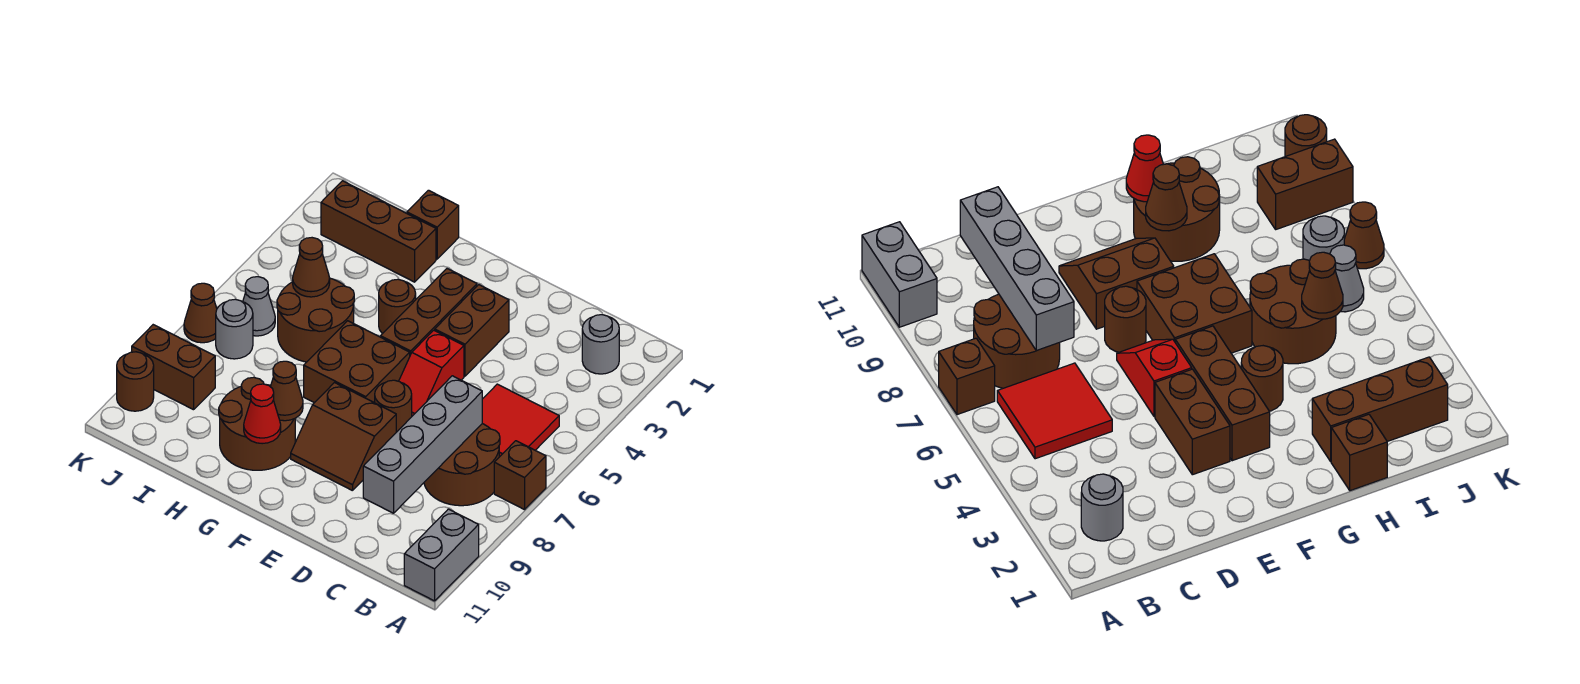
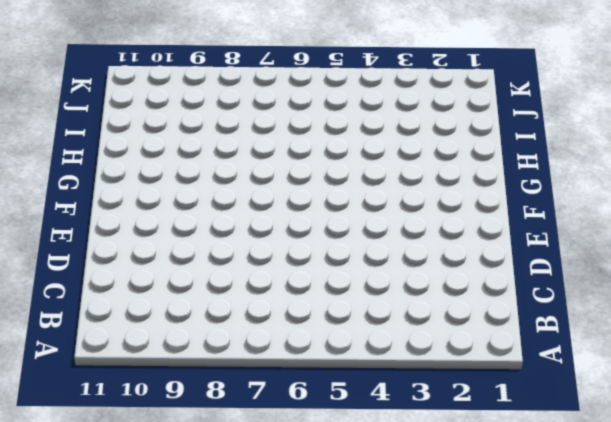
none -> brown 1x1 brick [494,441,546,510]
none -> grey 1x2 brick [404,509,479,601]
none -> grey 1x1 round brick [582,315,619,374]

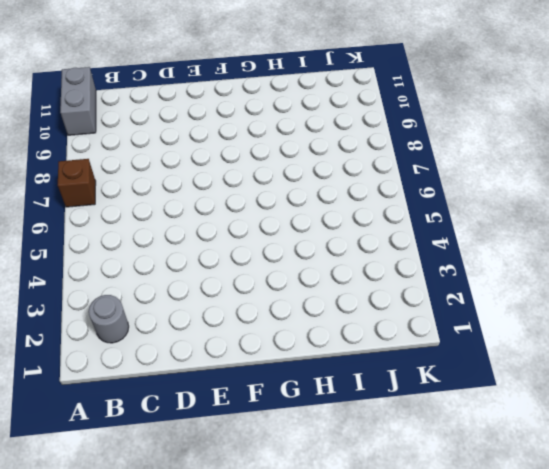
none -> red 2x2 tile [482,384,559,457]
none -> brown 2x2 round brick [424,424,500,506]
none -> brown 1x2 brick [435,285,509,376]

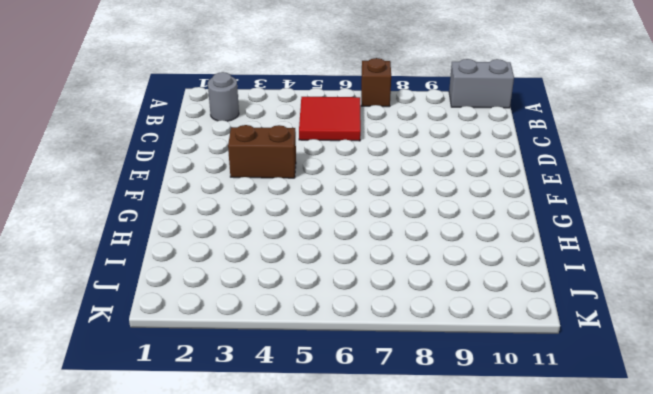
none -> brown 2x2 round brick [424,424,500,506]
none -> red 1x2 slope [399,330,464,416]
none -> brown 1x1 round brick [375,380,412,432]

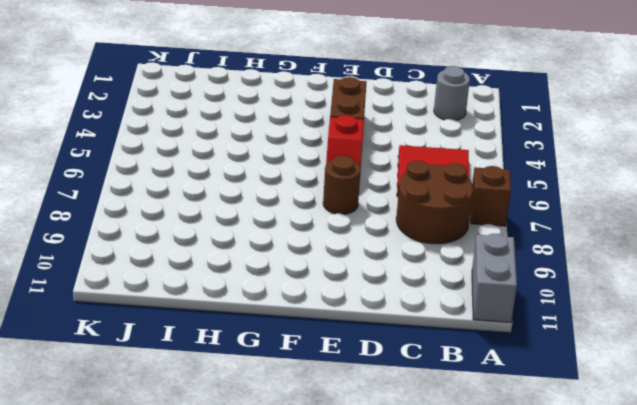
none -> brown 2x2 slope [291,383,396,491]
none -> brown 1x3 brick [381,269,477,355]
none -> brown 2x2 brick [304,321,410,403]

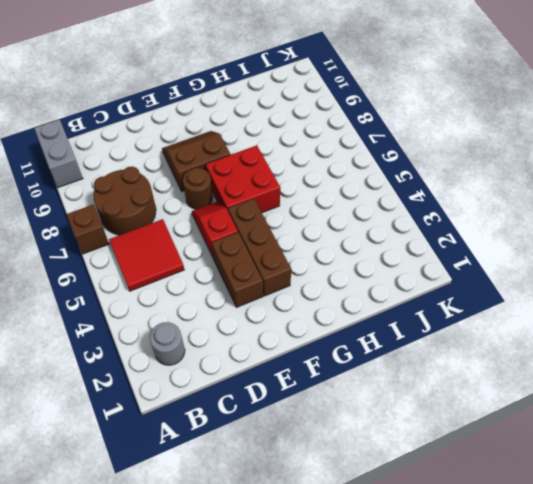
red 2x2 brick [206,145,280,213] -> brown 2x2 brick [304,321,410,403]
none -> brown 1x1 round brick [379,279,416,334]
none -> brown 2x2 round brick [219,377,295,470]
none -> brown 1x1 brick [407,190,459,259]

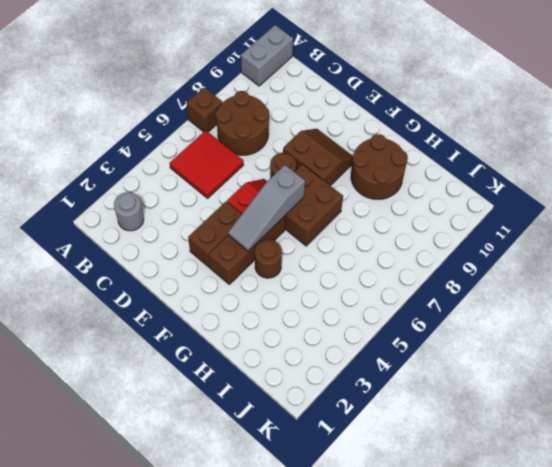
grey 1x3 slope [228,165,305,251] -> none
none -> brown 1x1 brick [407,190,459,259]
none -> brown 1x3 brick [321,181,436,282]
none -> brown 2x2 round brick [277,278,354,362]

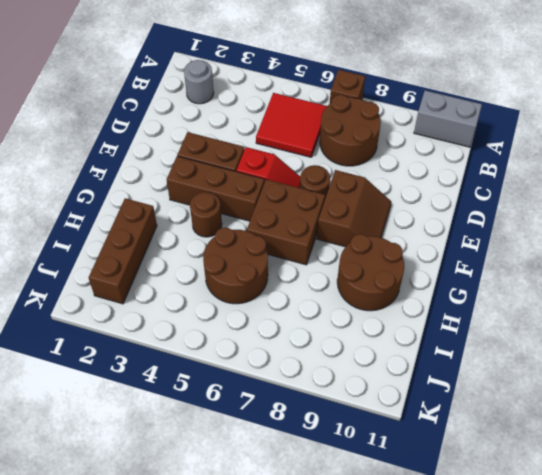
none -> brown 1x1 brick [407,190,459,259]
none -> grey 1x1 cone [243,277,275,336]
none -> grey 1x1 round brick [216,299,253,359]

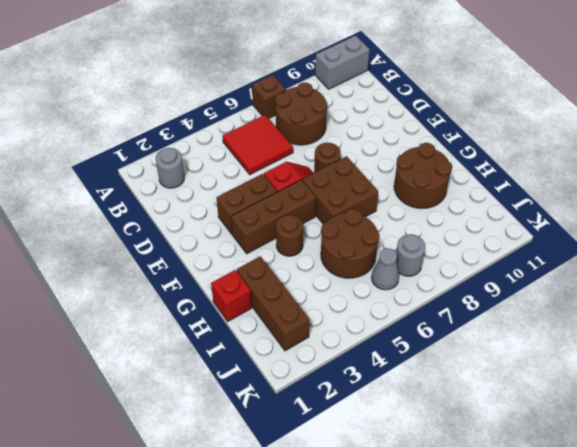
red 1x1 brick [211,270,252,321] -> brown 1x1 brick [407,190,459,259]
none -> brown 2x2 slope [291,383,396,491]
none -> brown 1x2 brick [132,325,215,410]
none -> brown 1x1 cone [184,283,217,343]

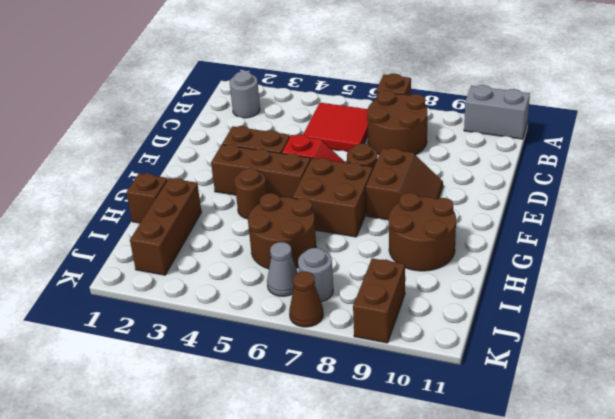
none -> brown 1x1 round brick [117,352,154,411]
none -> grey 1x4 brick [363,376,482,513]
none -> brown 1x1 cone [270,361,303,421]

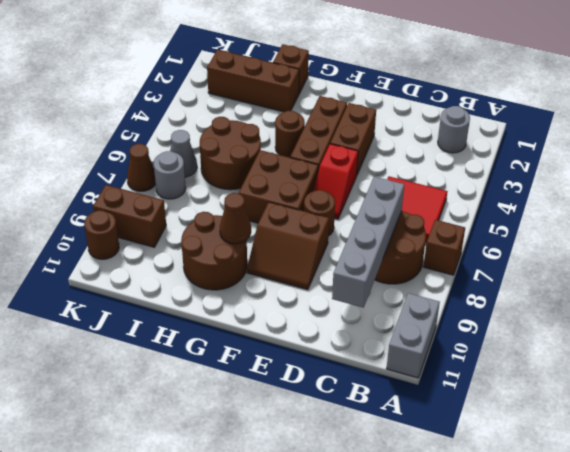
none -> red 1x1 cone [244,384,281,444]
none -> brown 1x1 cone [293,238,330,297]

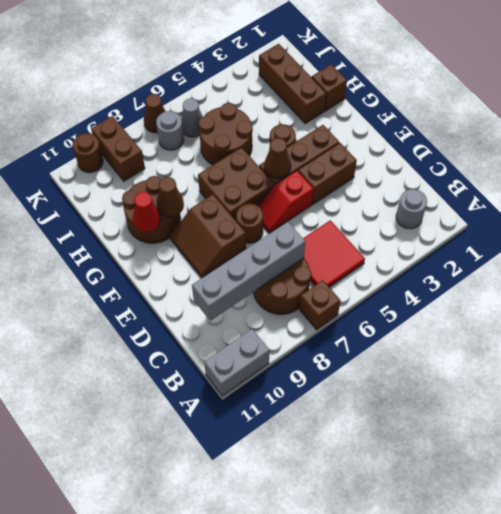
brown 1x1 cone [264,138,291,178] -> brown 1x1 cone moved to [293,238,330,297]

